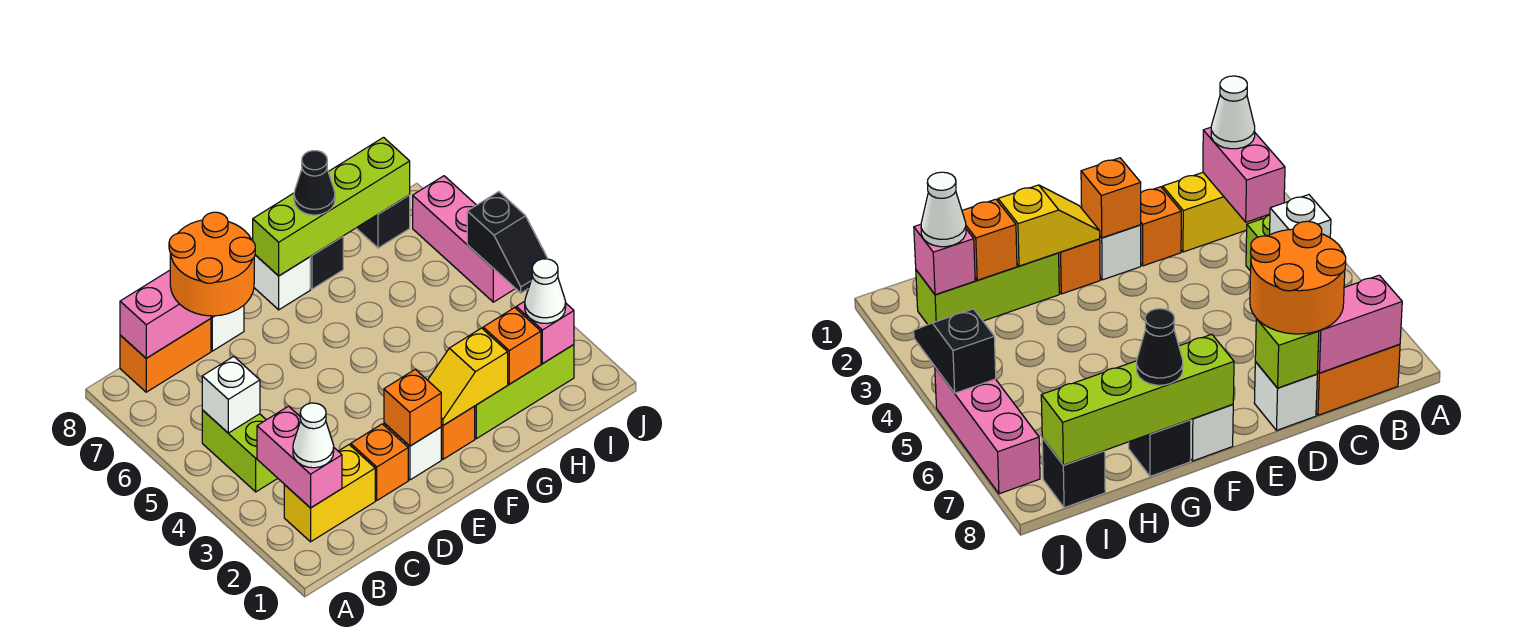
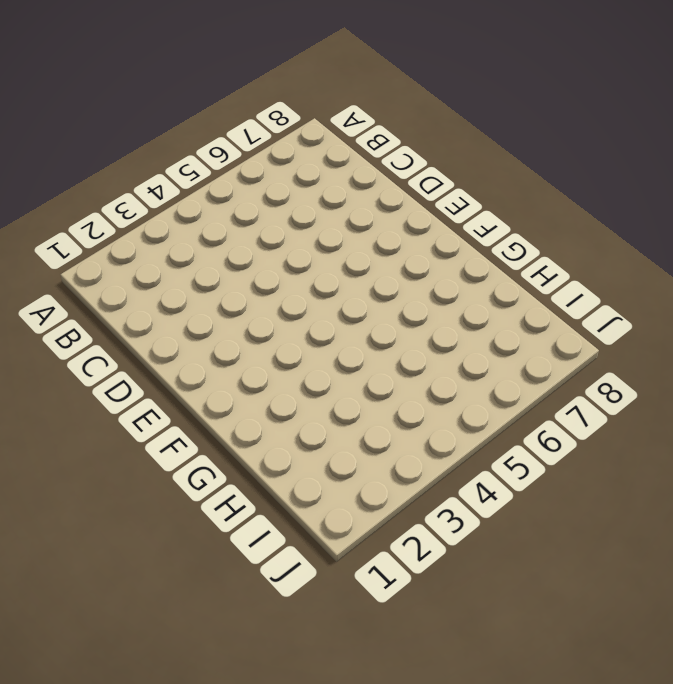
none -> yellow 1x2 brick [284,445,375,542]
none -> lime 1x2 brick [202,410,278,492]
none -> orange 1x2 brick [120,319,211,392]

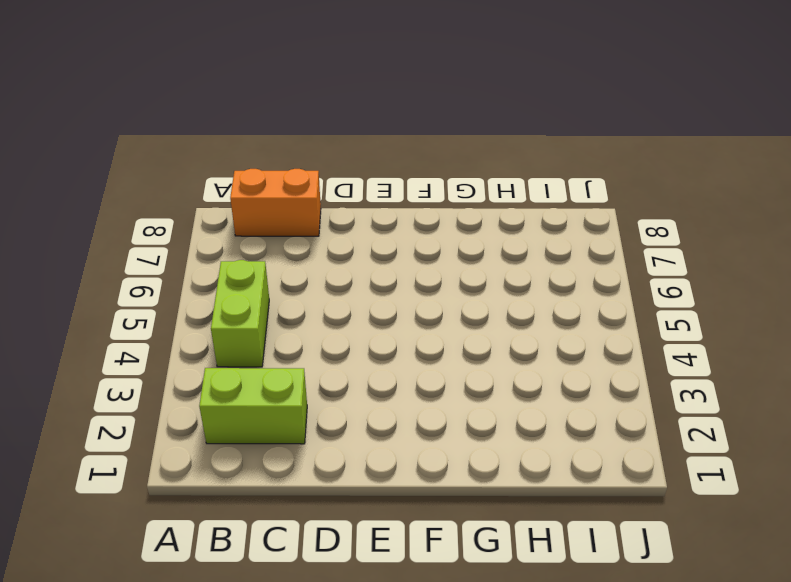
lime 1x2 brick [199,368,307,444] -> yellow 1x2 brick [284,445,375,542]
none -> orange 1x1 brick [351,424,408,500]
none -> white 1x1 brick [211,305,244,351]
none -> white 1x1 brick [384,423,441,480]

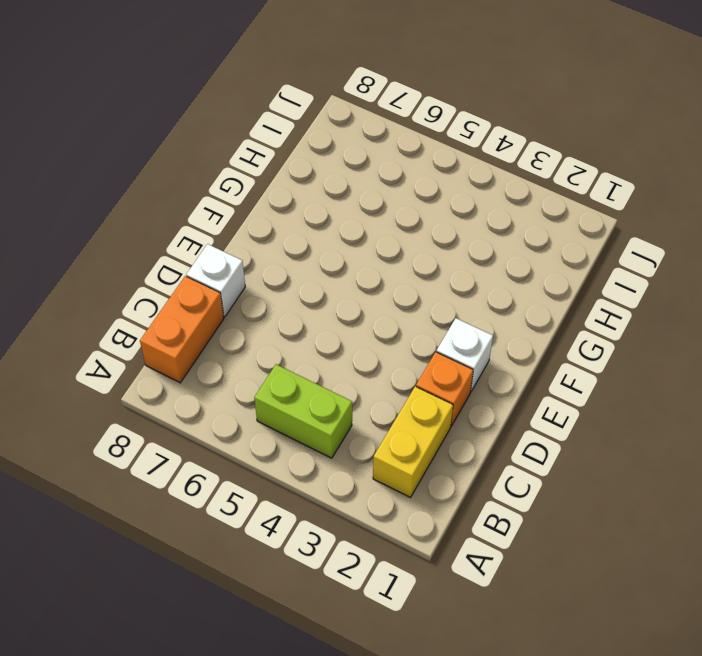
none -> orange 1x1 brick [441,407,475,459]
none -> white 1x1 brick [254,255,310,310]
none -> lime 1x3 brick [474,345,574,439]

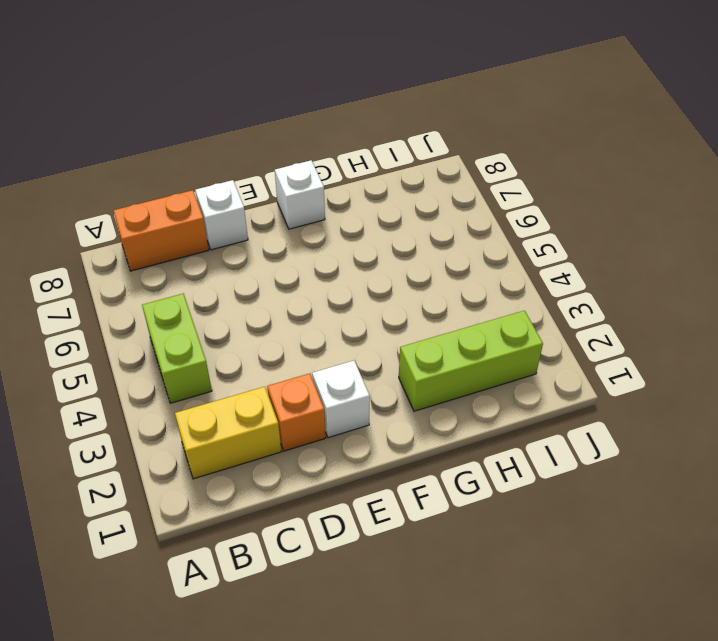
none -> orange 1x1 brick [441,407,475,459]
none -> black 1x1 brick [310,237,343,289]
none -> black 1x1 brick [356,195,410,248]

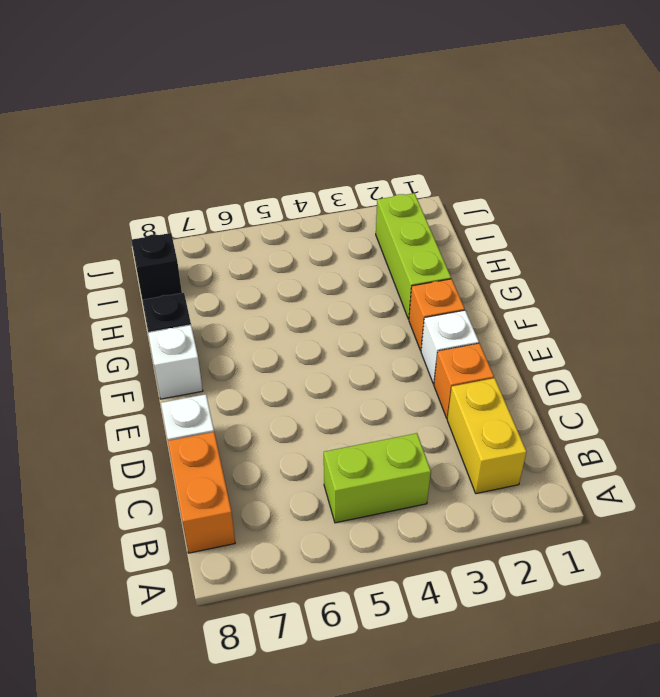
none -> pink 1x3 brick [413,176,515,302]
none -> pink 1x2 brick [257,406,342,508]
none -> white 1x1 brick [202,356,260,433]

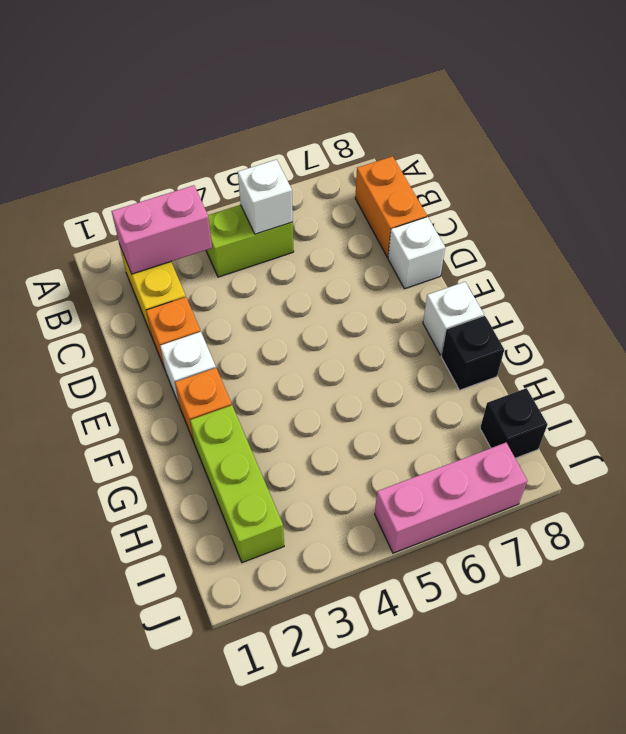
none -> pink 1x2 brick [120,270,211,358]
none -> lime 1x1 brick [1255,319,1319,388]
none -> orange 1x1 brick [384,369,441,446]

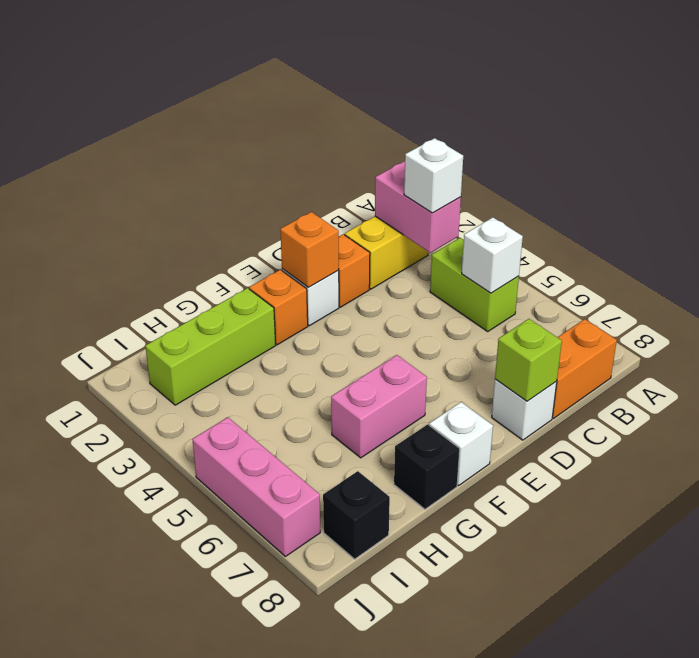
white 1x1 brick [404,138,463,213] -> none
pink 1x2 brick [331,355,427,458] -> pink 1x2 brick moved to [120,270,211,358]
none -> yellow 1x2 slope [428,328,508,425]
none -> lime 1x4 brick [253,138,410,276]
none -> orange 1x1 brick [483,308,541,384]

